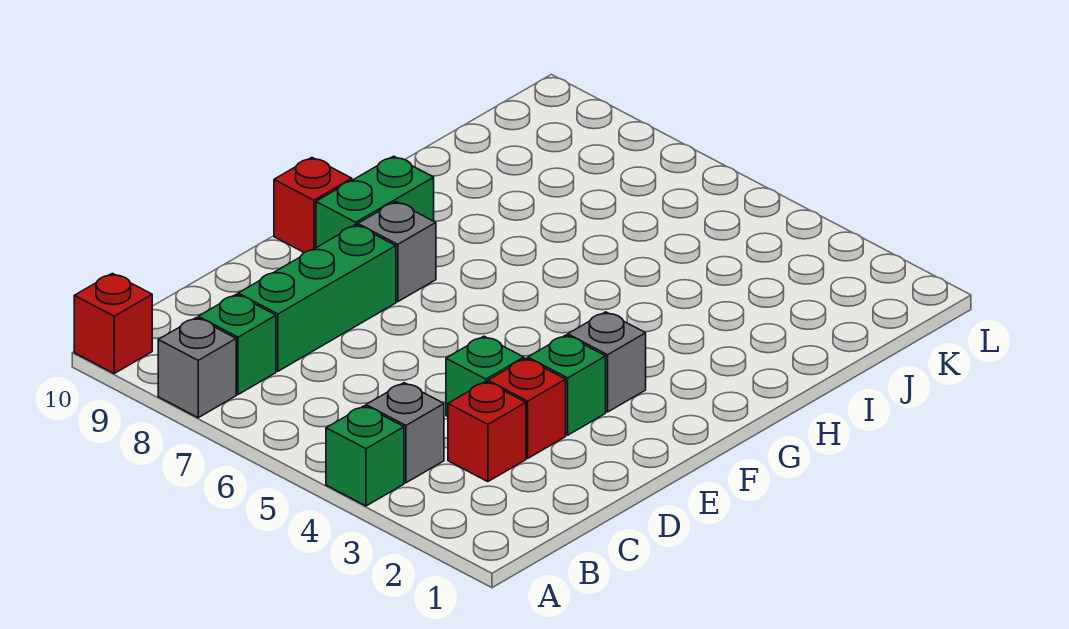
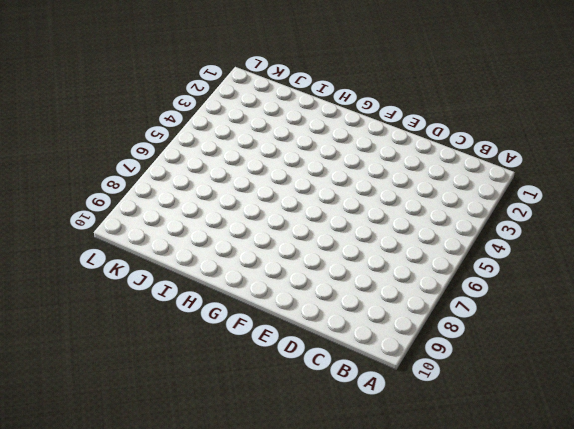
none -> green 1x1 brick [326,406,404,506]
none -> grey 1x1 brick [158,318,236,418]
none -> red 1x1 brick [74,273,152,373]

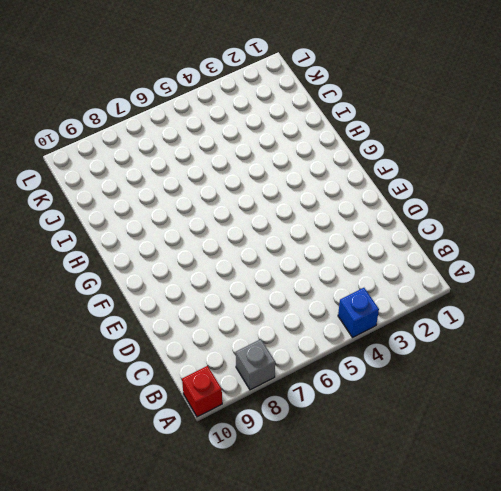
blue 1x1 brick [338,288,379,337] -> green 1x1 brick [326,406,404,506]
none -> grey 1x1 brick [366,383,444,483]
none -> green 1x1 brick [198,294,276,394]
none -> red 1x1 brick [448,382,526,482]

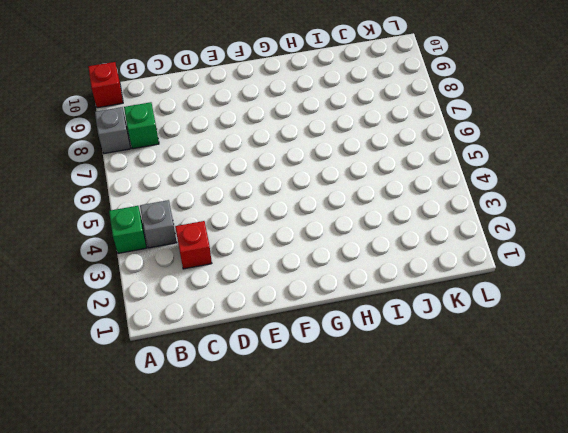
none -> green 1x3 brick [238,225,396,371]
none -> red 1x1 brick [488,358,566,458]
none -> green 1x1 brick [446,336,524,416]

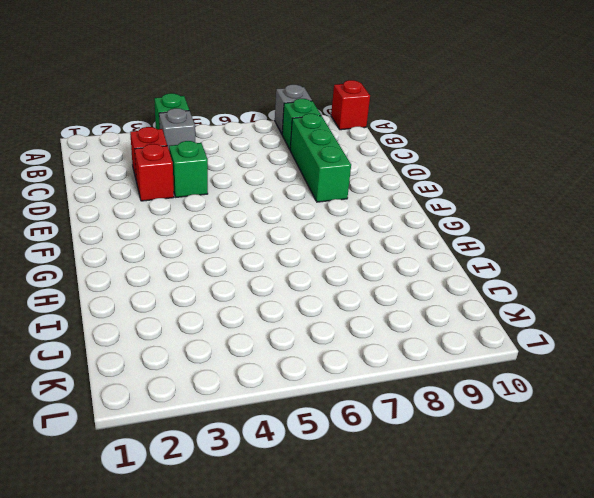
none -> green 1x1 brick [528,335,606,435]
none -> grey 1x1 brick [568,312,646,412]
none -> grey 1x1 brick [358,202,436,302]

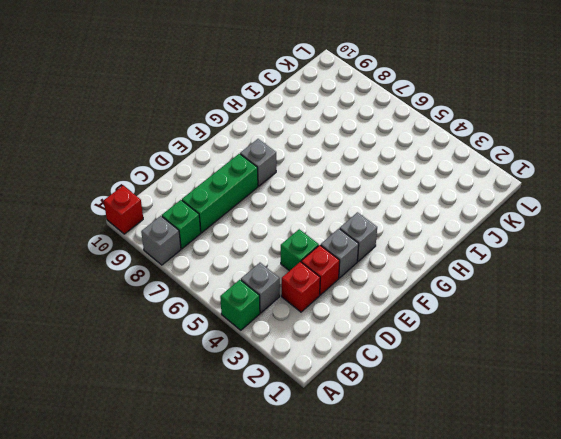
grey 1x1 brick [321,229,359,278] -> green 1x1 brick [528,335,606,435]
none -> green 1x2 brick [316,156,434,248]
none -> red 1x1 brick [274,158,352,253]

